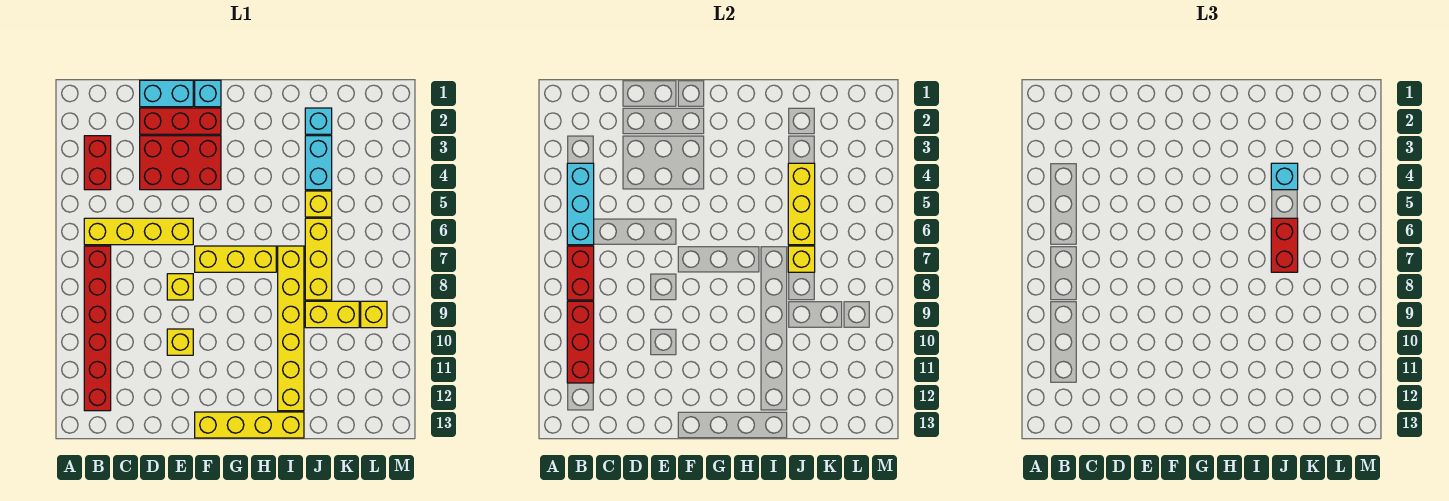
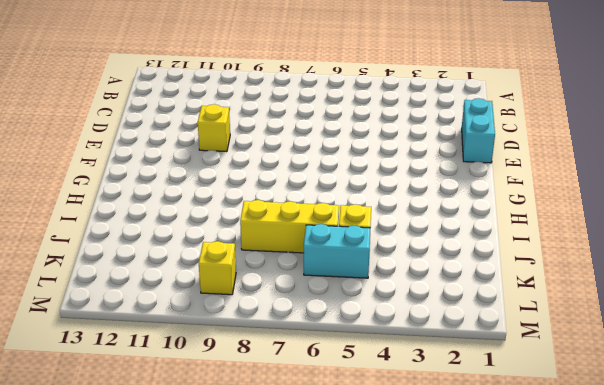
cyan 1x2 brick [304,224,370,278] -> cyan 1x2 brick moved to [305,136,332,190]
none -> red 1x2 brick [84,136,111,190]
none -> yellow 1x4 brick [84,218,193,245]
none -> red 1x6 brick [84,246,111,411]

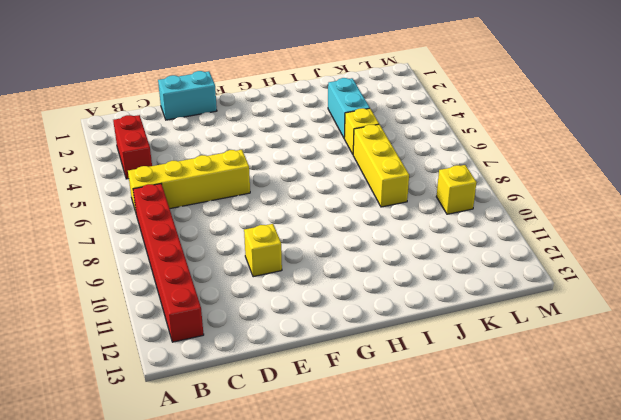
none -> red 1x3 brick [140,108,221,134]
none -> red 2x3 brick [140,136,221,190]
none -> yellow 1x1 brick [167,274,193,300]

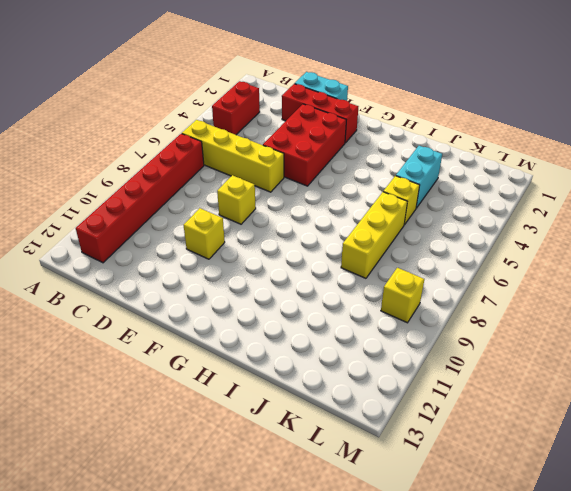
red 2x3 brick [263,104,346,186] -> red 2x3 brick turned to [140,136,221,190]
none -> cyan 1x1 brick [195,80,221,107]
none -> yellow 1x3 brick [195,246,276,272]
none -> yellow 1x4 brick [195,412,304,438]

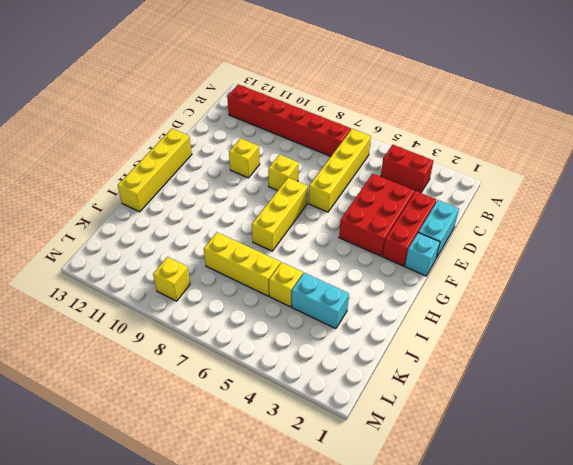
none -> yellow 1x6 brick [278,246,304,411]
none -> cyan 1x1 brick [305,108,332,134]
none -> yellow 1x2 brick [305,301,359,328]

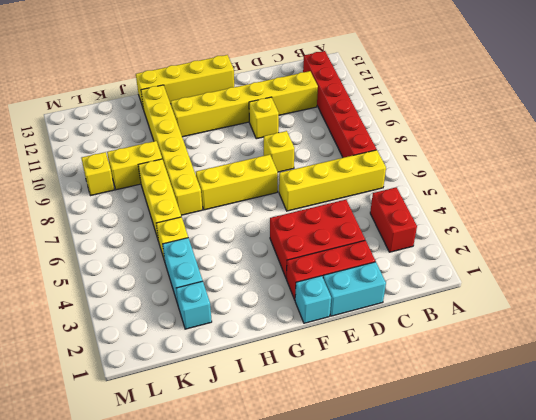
yellow 1x6 brick [171,71,318,137] -> none
none -> cyan 1x3 brick [567,163,594,245]
none -> red 1x2 brick [567,246,594,300]
none -> red 1x3 brick [567,301,594,383]

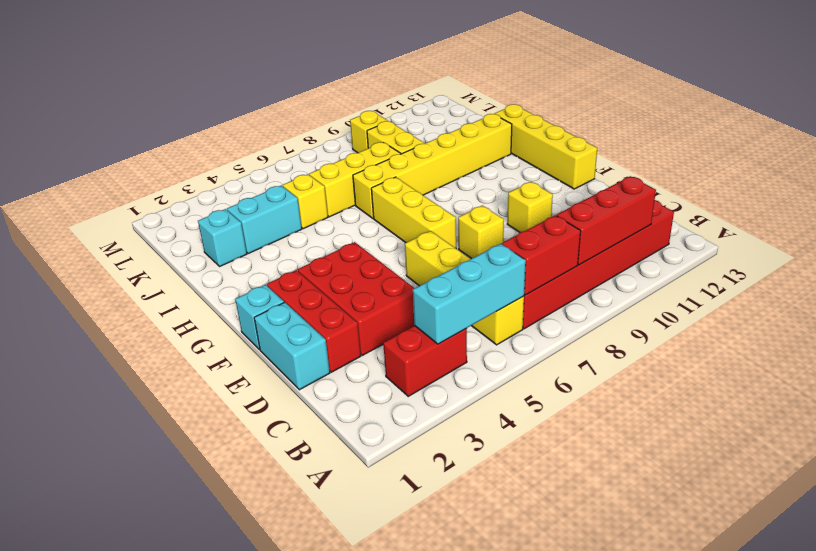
none -> yellow 1x3 brick [788,163,815,245]
none -> yellow 1x1 brick [788,246,815,272]
none -> cyan 1x1 brick [1271,163,1298,190]

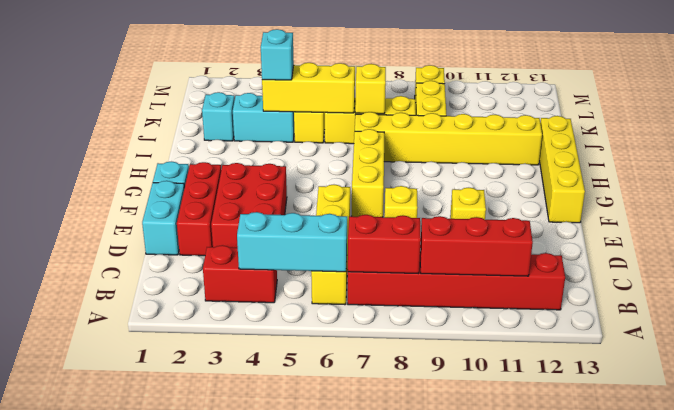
none -> red 1x2 brick [1271,218,1298,272]

